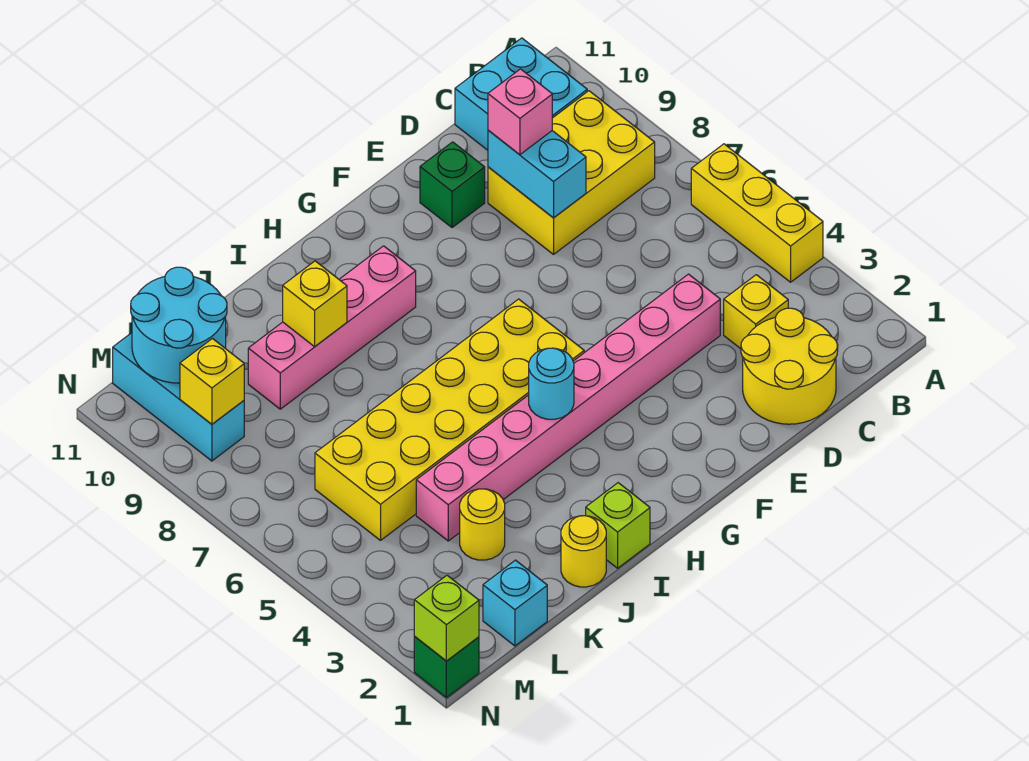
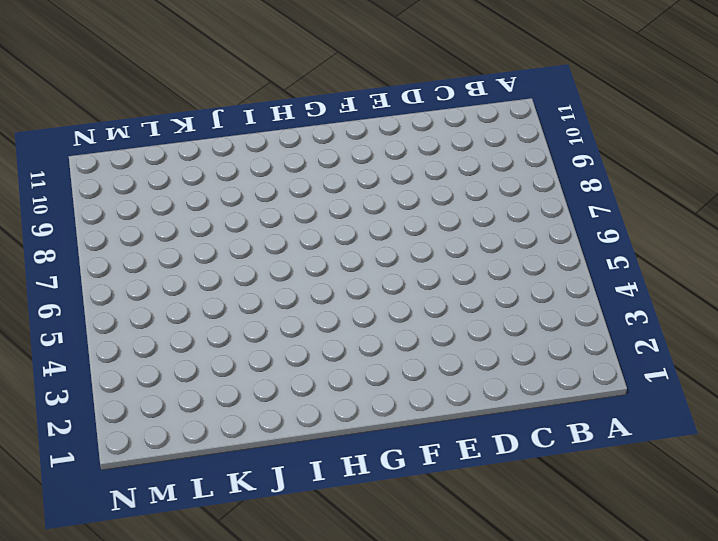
none -> yellow 1x3 brick [691,144,823,282]
none -> yellow 2x3 brick [488,91,655,254]
none -> cyan 2x2 brick [455,38,587,150]

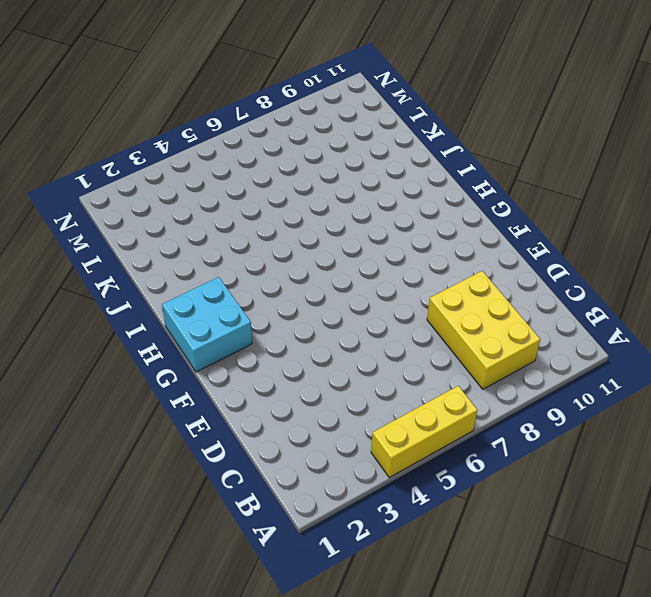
cyan 2x2 brick [162,277,252,372] -> cyan 2x2 brick moved to [455,38,587,150]
none -> yellow 2x2 round brick [741,308,838,424]
none -> yellow 1x1 brick [724,275,788,349]
none -> pink 1x8 brick [416,274,720,541]

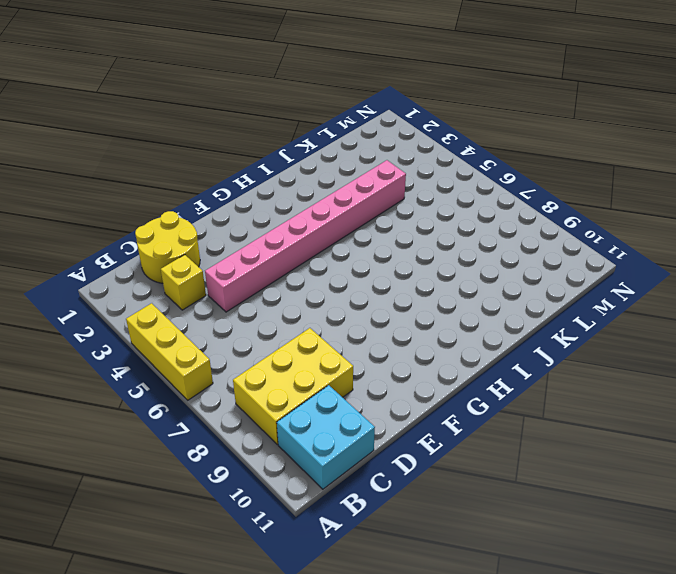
none -> green 1x1 brick [420,142,485,228]
none -> yellow 2x6 brick [315,299,584,540]
none -> pink 1x4 brick [248,246,416,409]

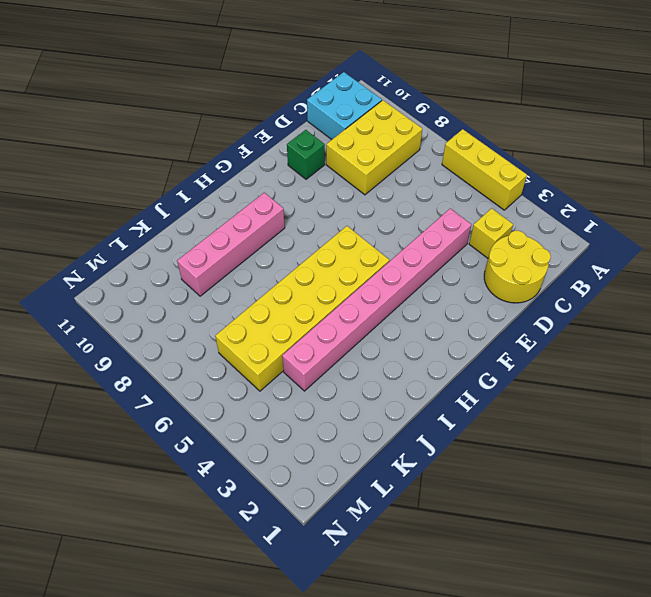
none -> lime 1x1 brick [586,483,650,568]
none -> yellow 1x1 round brick [561,516,606,587]
none -> yellow 1x1 round brick [460,489,505,560]

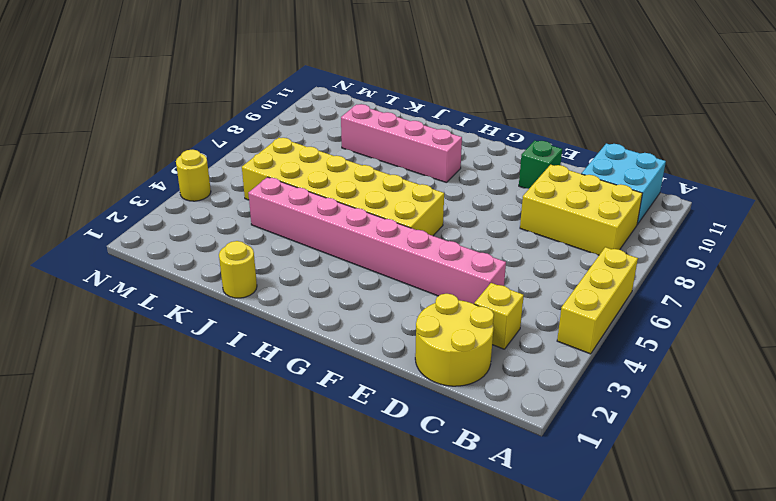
yellow 1x1 round brick [176,150,211,201] -> yellow 1x1 round brick moved to [460,489,505,560]
none -> lime 1x1 brick [586,483,650,568]
none -> cyan 1x1 brick [483,560,547,646]
none -> cyan 1x3 brick [113,333,244,461]

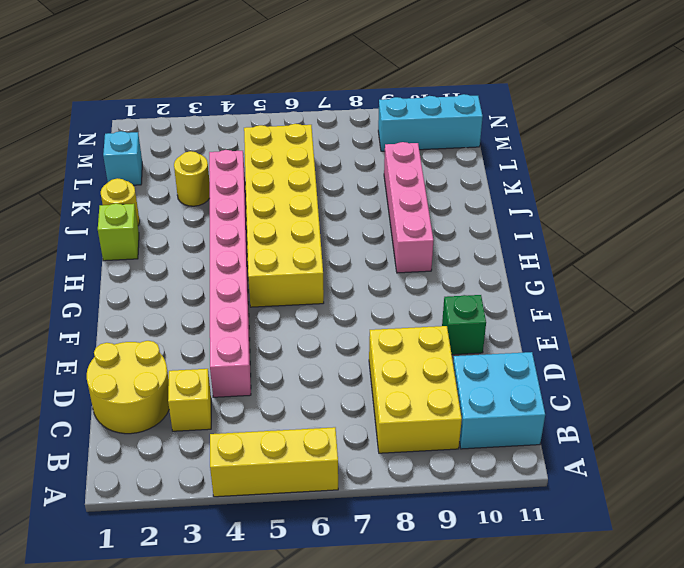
none -> green 1x1 brick [414,637,479,698]
none -> cyan 1x2 brick [488,130,586,218]
none -> cyan 1x1 round brick [529,348,574,419]

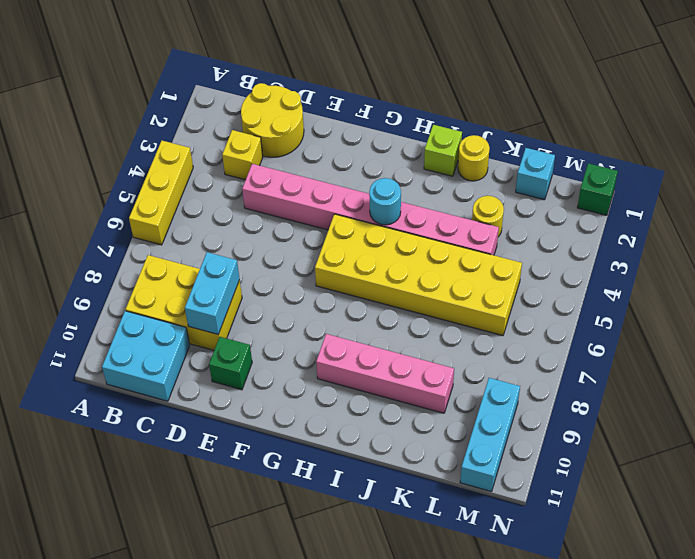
none -> yellow 1x1 brick [283,261,347,347]
none -> cyan 2x2 round brick [131,267,227,383]
none -> yellow 1x1 brick [180,339,244,424]

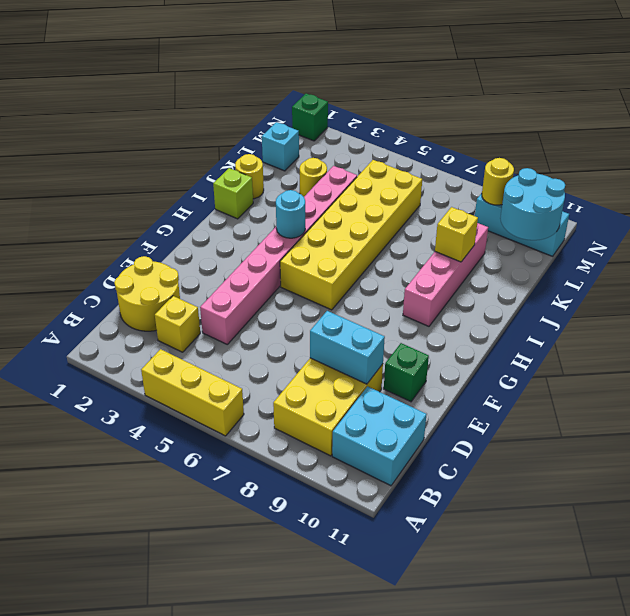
yellow 1x1 round brick [482,158,514,205] -> yellow 1x1 brick [180,339,244,424]
none -> lime 1x1 brick [414,575,479,661]
none -> pink 1x1 brick [488,69,552,155]

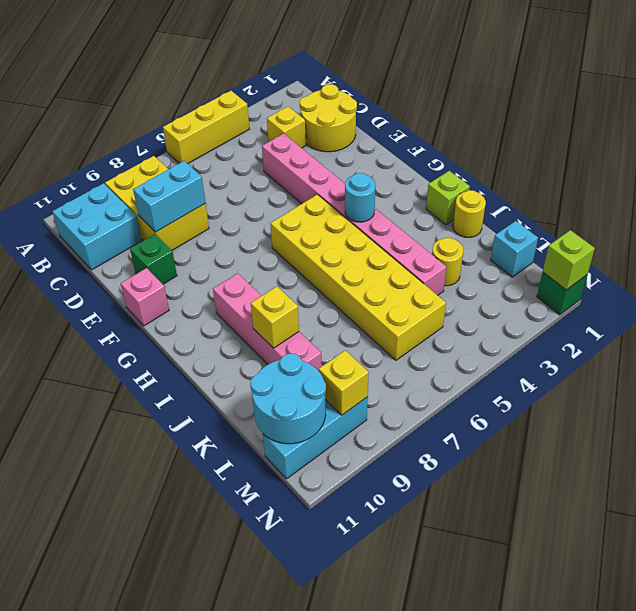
pink 1x1 brick [121,268,169,326] -> pink 1x1 brick moved to [488,69,552,155]

